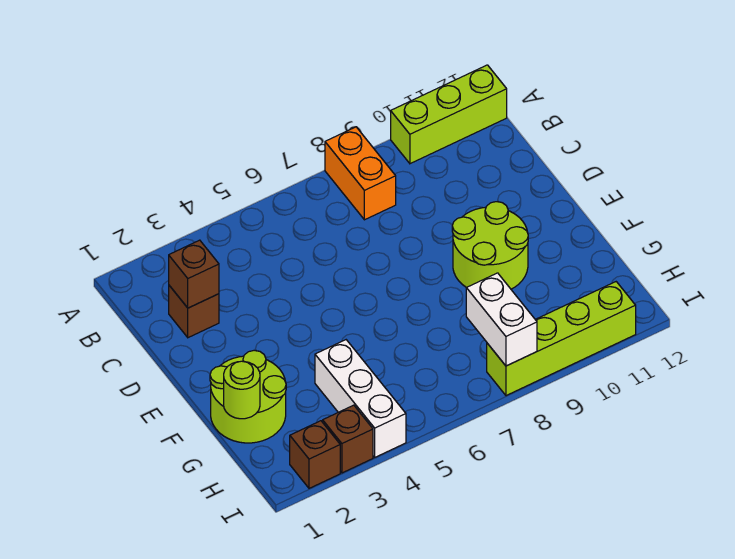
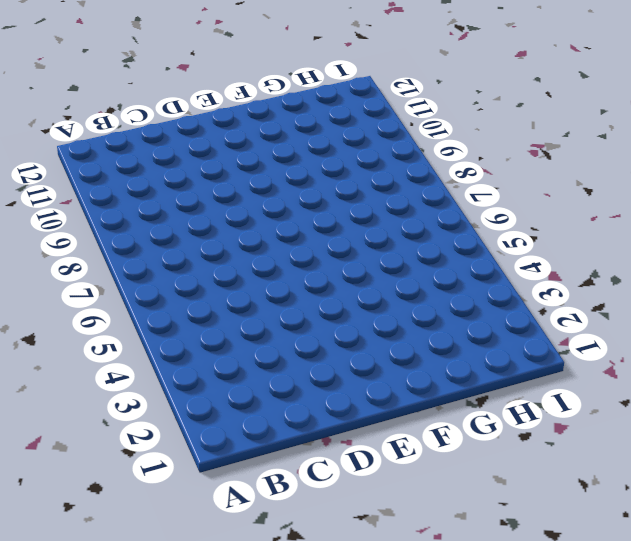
none -> orange 1x2 brick [325,127,396,220]
none -> lime 1x3 brick [391,65,507,164]
none -> brown 1x1 brick [169,286,219,338]

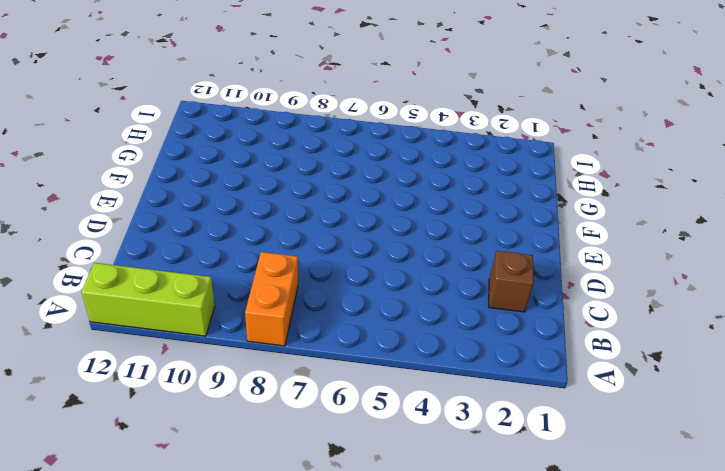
none -> lime 2x2 round brick [452,202,528,289]
none -> lime 2x2 round brick [210,350,286,443]
none -> white 1x3 brick [315,340,406,457]

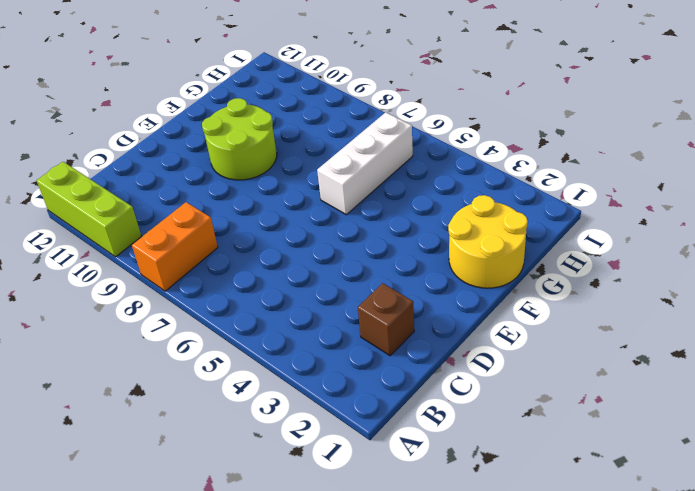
yellow 2x2 round brick [448,195,528,288] -> lime 2x2 round brick [210,350,286,443]
white 1x3 brick [317,112,413,215] -> white 1x3 brick moved to [315,340,406,457]
none -> brown 1x1 brick [290,421,340,488]
none -> brown 1x1 brick [323,405,373,473]
none -> lime 1x4 brick [487,282,636,396]

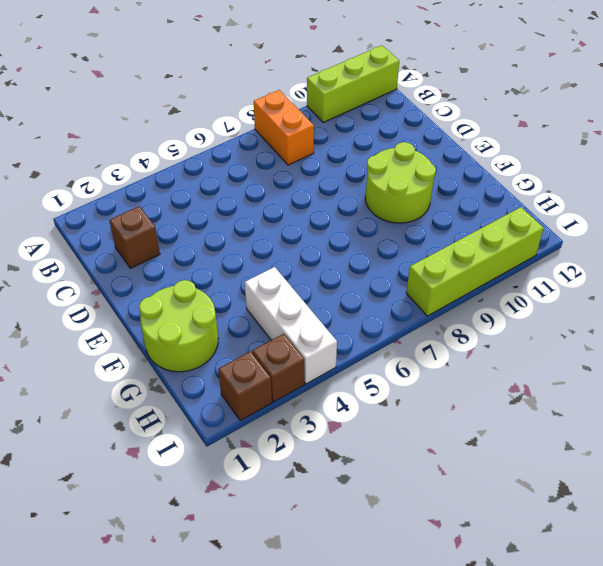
none -> brown 1x1 brick [169,240,219,308]
none -> lime 1x1 round brick [224,361,260,419]
none -> white 1x2 brick [466,273,537,366]

